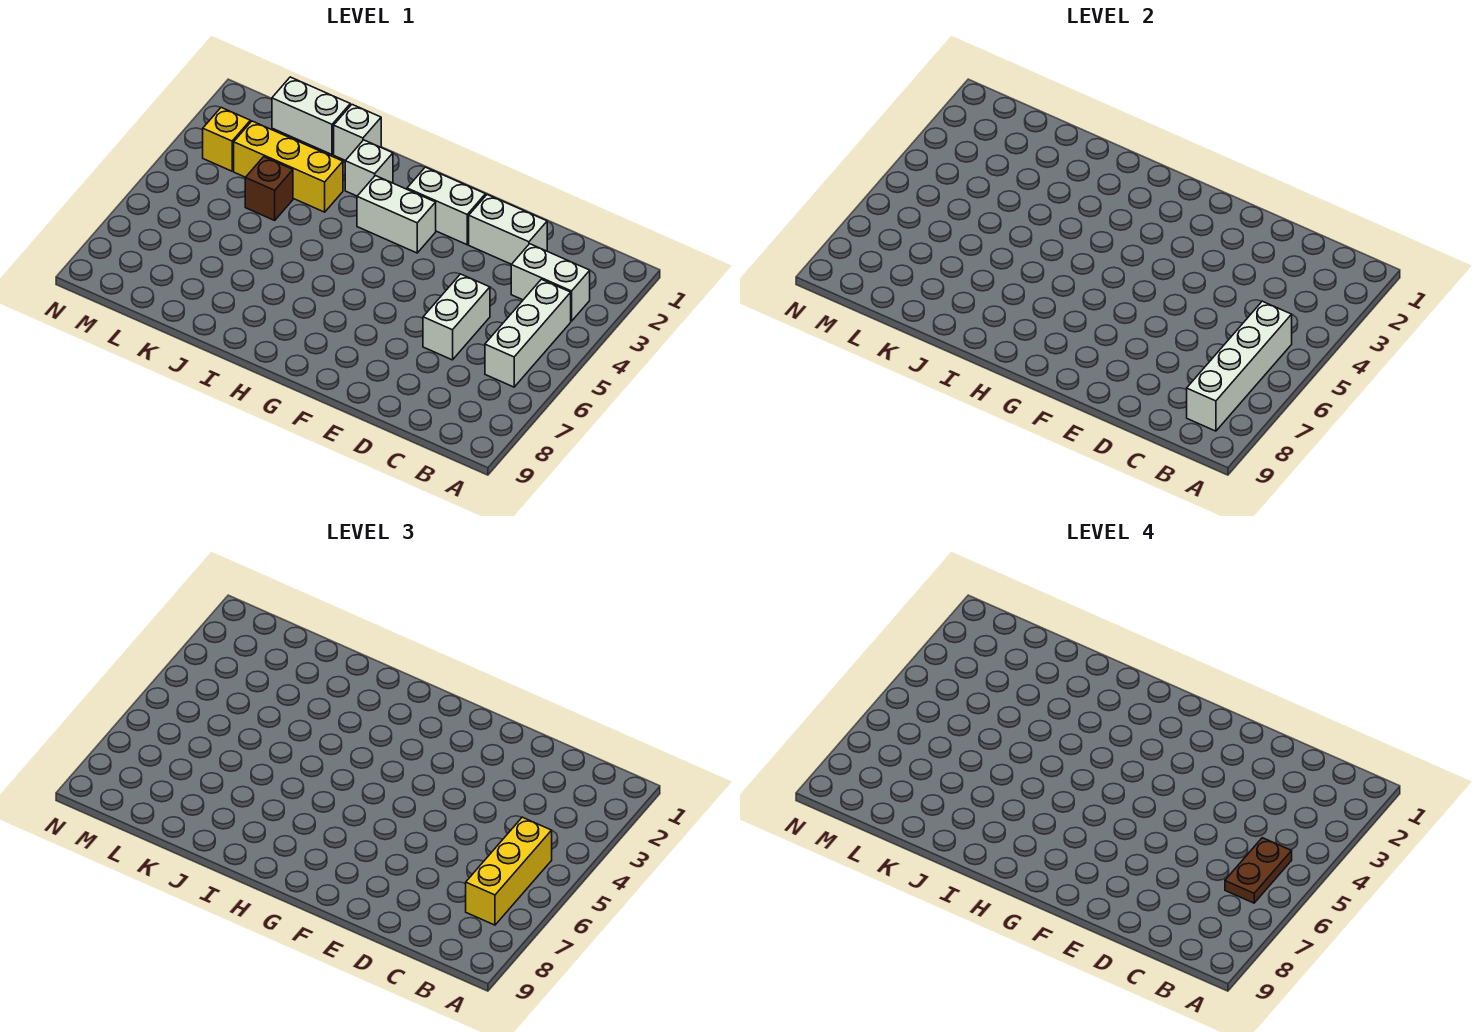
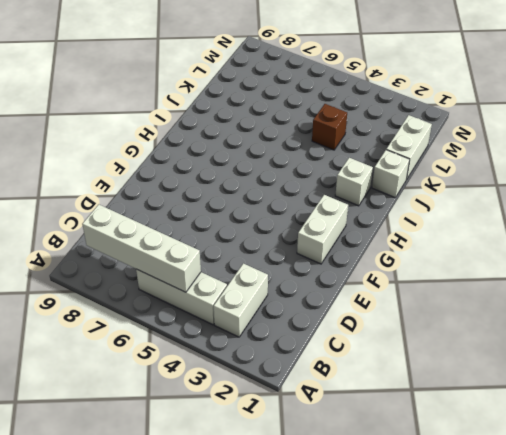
none -> white 1x2 brick [469,195,547,264]
none -> white 1x2 brick [423,274,490,360]
none -> white 1x2 brick [357,176,436,253]

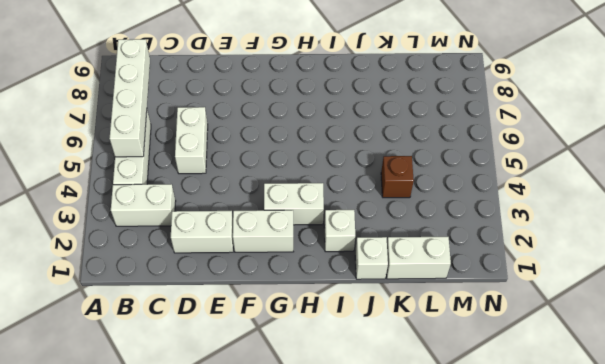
none -> yellow 1x3 brick [234,121,343,212]
none -> yellow 1x1 brick [203,108,250,171]
none -> yellow 1x3 brick [466,817,552,925]

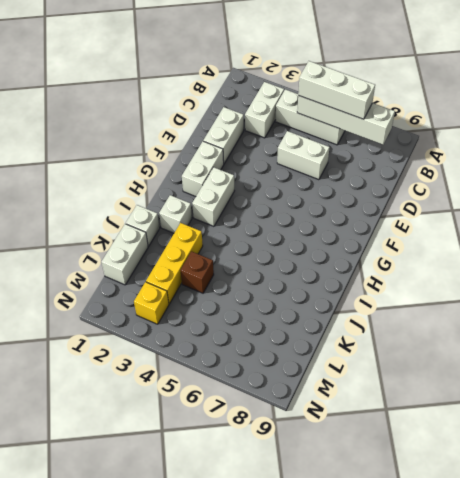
white 1x3 brick [298,61,375,119] -> yellow 1x3 brick [466,817,552,925]
none -> brown 1x2 plate [1225,838,1292,903]

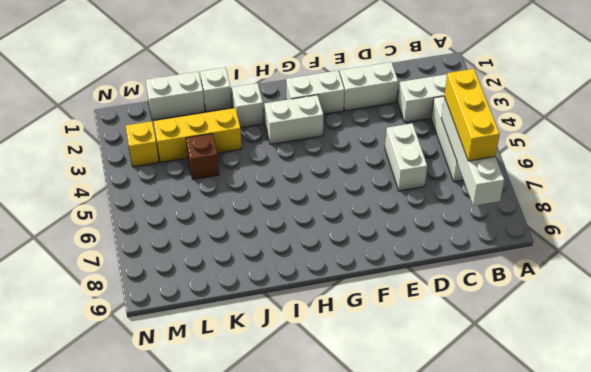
none -> brown 1x2 plate [1225,838,1292,903]

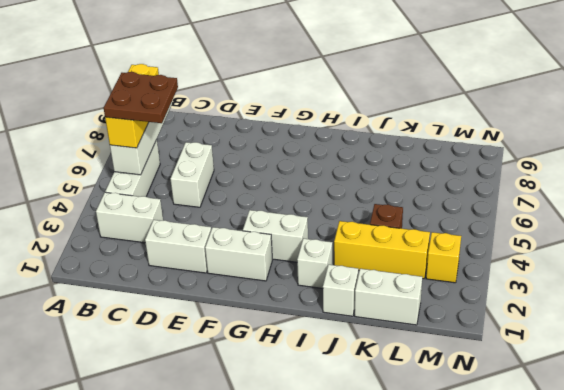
brown 2x2 plate [104,72,178,123] -> brown 1x2 plate [1225,838,1292,903]

